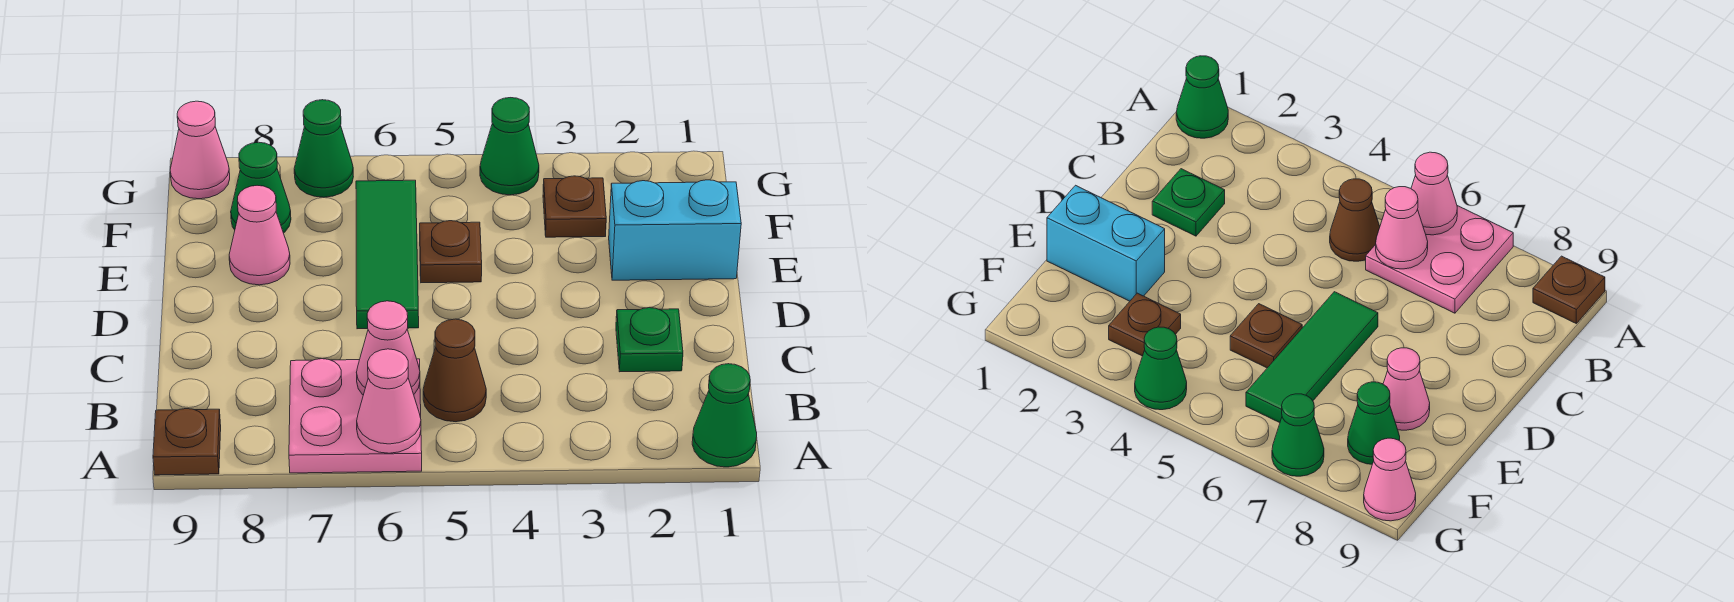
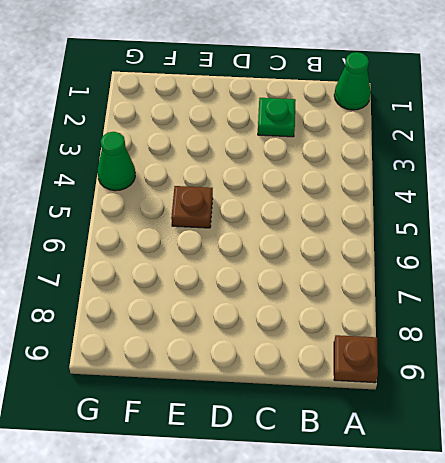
none -> pink 2x2 plate [289,359,422,473]
none -> brown 1x1 cone [423,319,486,422]
none -> green 1x3 tile [356,180,419,329]

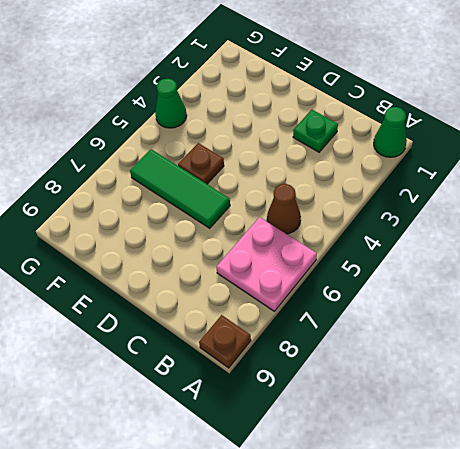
none -> cyan 1x2 brick [609,180,741,280]
none -> pink 1x1 cone [229,185,290,285]
none -> brown 1x1 plate [543,176,606,237]

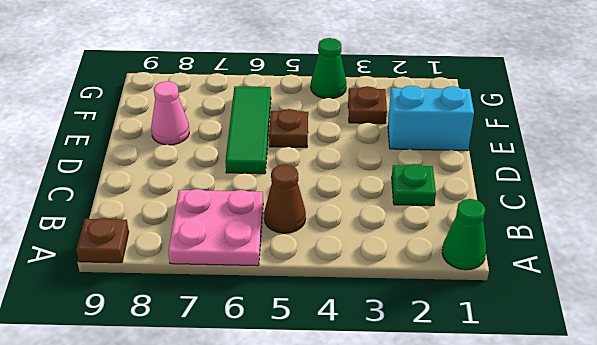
none -> green 1x1 cone [231,142,291,233]
none -> green 1x1 cone [294,100,353,197]
none -> pink 1x1 cone [170,101,230,199]

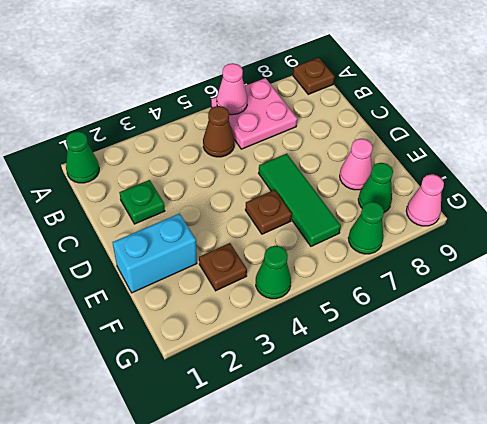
none -> pink 1x1 cone [356,301,420,395]

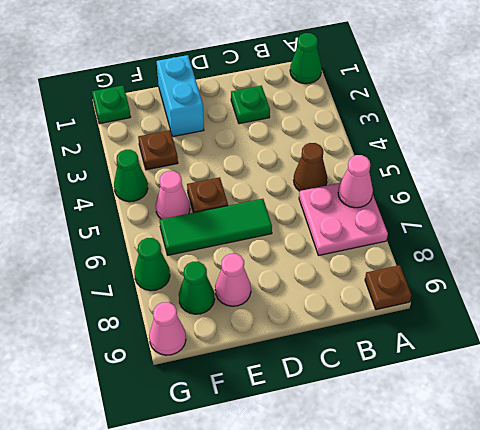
pink 1x1 cone [156,171,190,219] -> pink 1x1 cone moved to [356,301,420,395]
green 1x1 plate [92,86,131,124] -> none

